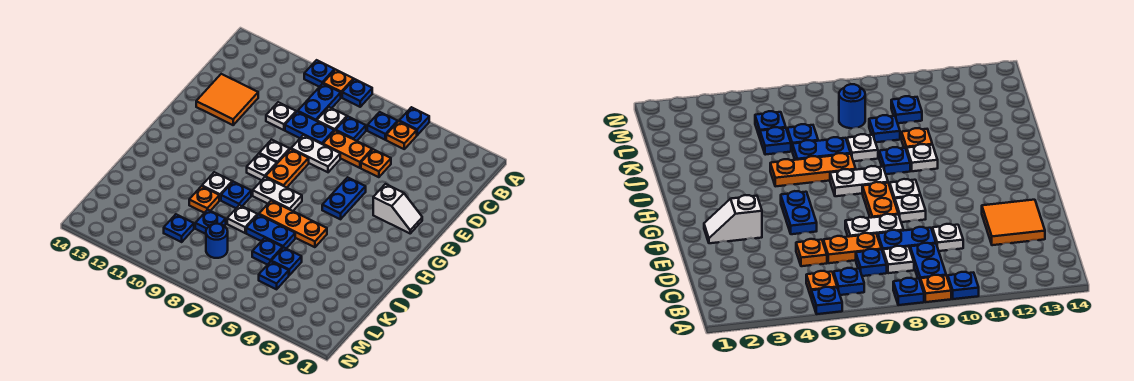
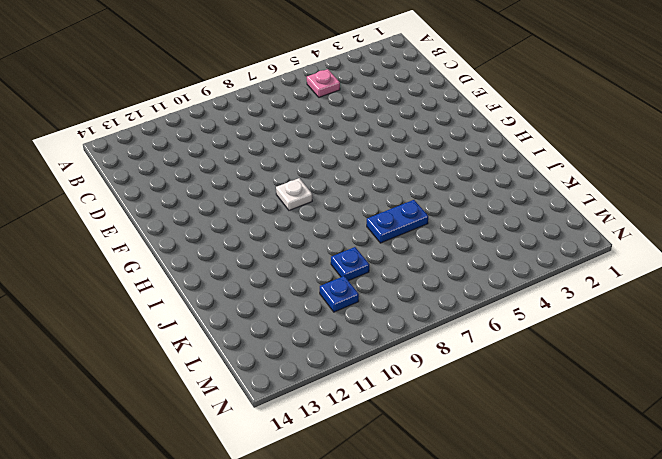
pink 1x1 plate [307,69,340,97] -> orange 1x1 plate [386,121,417,149]
none -> blue 1x1 plate [399,107,429,135]
none -> blue 1x1 plate [342,79,372,107]
none -> orange 1x1 plate [323,70,354,97]
none -> blue 1x1 plate [304,60,335,87]

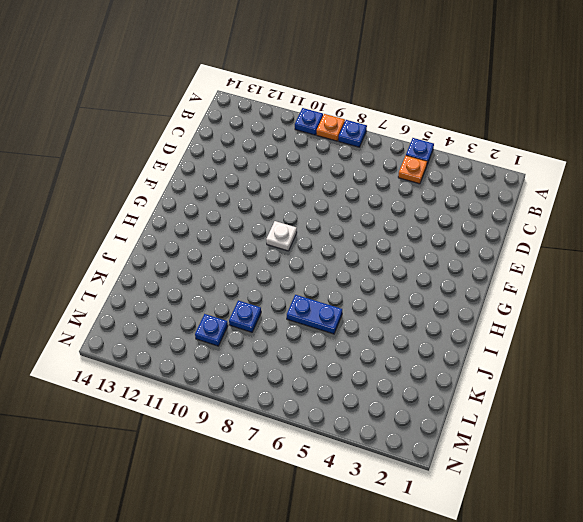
none -> blue 1x1 plate [367,112,398,140]
none -> blue 1x2 plate [298,84,341,121]
none -> blue 1x1 plate [336,117,366,141]
none -> white 1x1 plate [317,107,347,131]

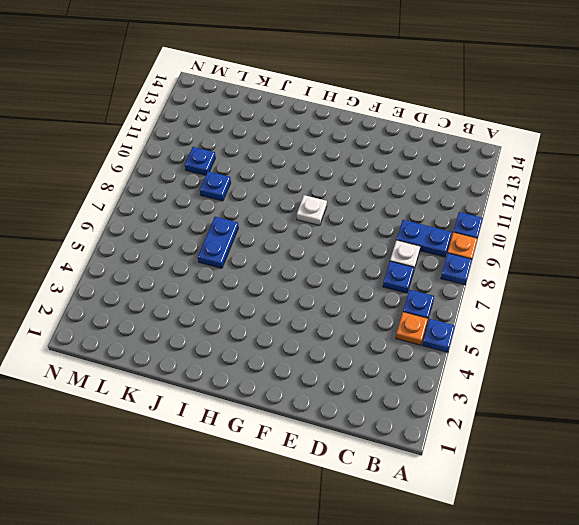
none -> orange 1x1 plate [361,149,391,177]
none -> orange 1x2 plate [323,130,372,168]
none -> blue 1x2 plate [285,111,334,144]
none -> white 1x1 plate [266,102,296,130]

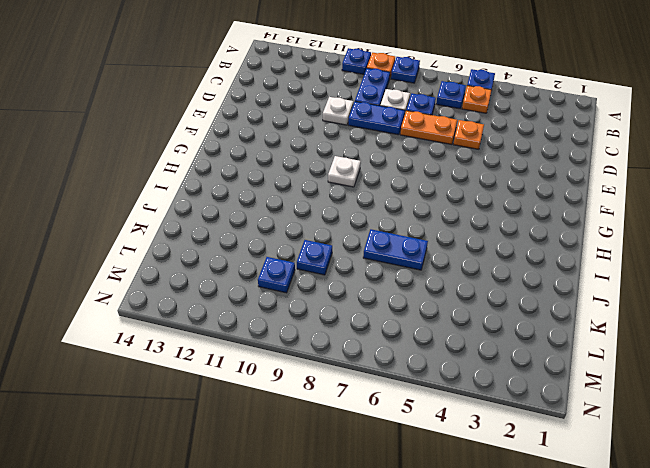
none -> orange 2x2 tile [196,74,258,125]
none -> white 1x2 plate [291,135,340,172]
none -> white 1x2 slope [373,184,422,233]
none -> blue 1x2 plate [322,177,366,219]

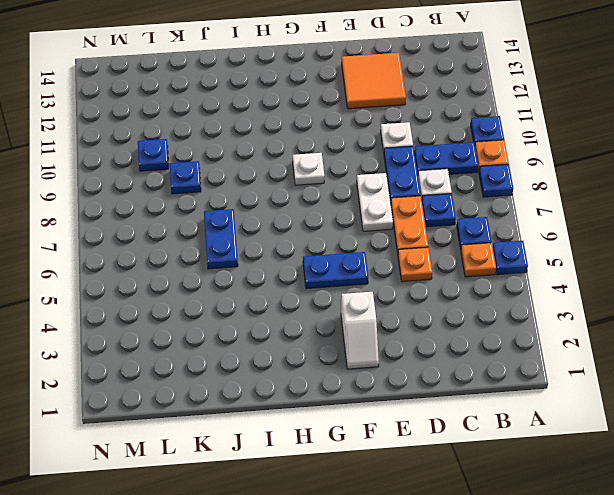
none -> orange 1x2 plate [266,149,309,188]
none -> white 1x1 plate [259,140,290,163]
none -> white 1x2 plate [253,177,302,211]
none -> orange 1x3 plate [259,201,327,247]

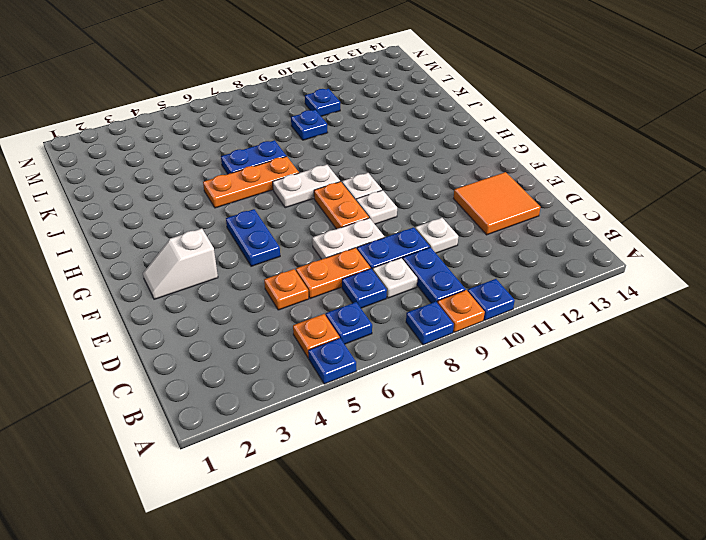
none -> blue 1x1 plate [221,182,251,208]
none -> white 1x1 plate [202,172,232,200]
none -> white 1x1 plate [227,205,257,233]
none -> orange 1x1 plate [189,186,219,213]

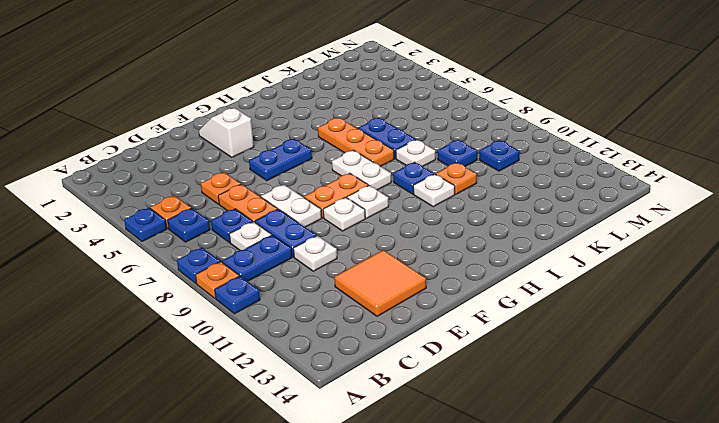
none -> blue 1x1 plate [271,247,302,275]
none -> blue 1x1 plate [252,238,283,265]
none -> blue 1x1 plate [259,262,289,289]
none -> blue 1x1 round brick [206,224,228,258]

